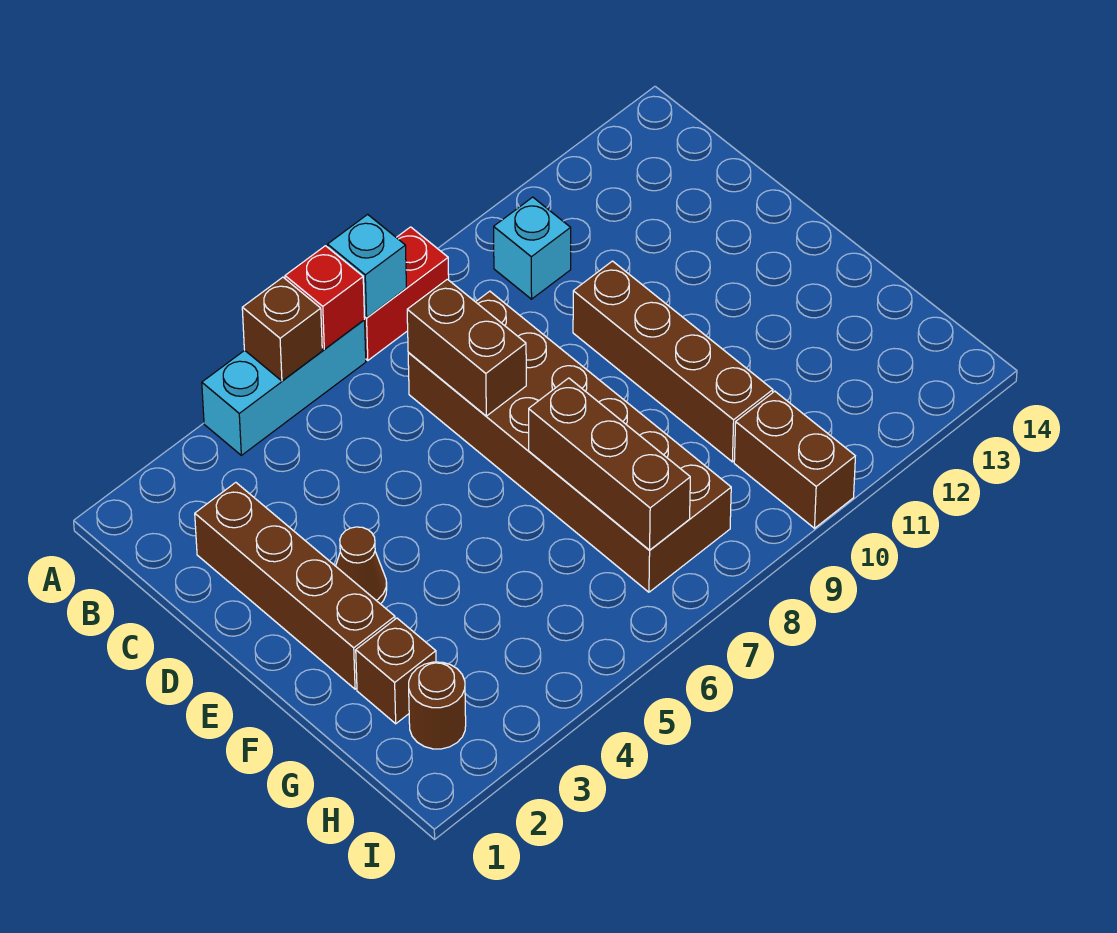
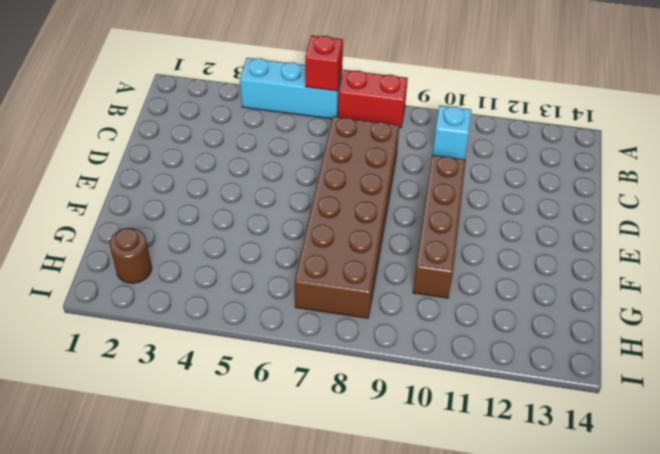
none -> brown 1x4 brick [195,482,395,689]
none -> brown 1x1 cone [336,527,387,604]
none -> brown 1x1 brick [356,618,436,724]

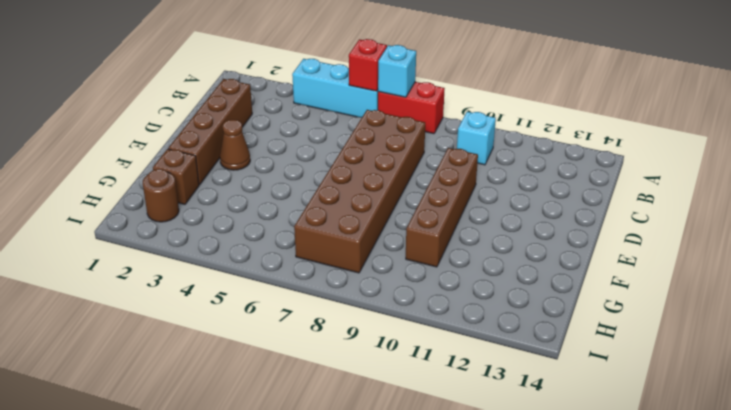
none -> brown 1x2 brick [734,391,855,528]
none -> brown 1x1 brick [242,277,322,381]
none -> brown 1x2 brick [407,279,526,416]

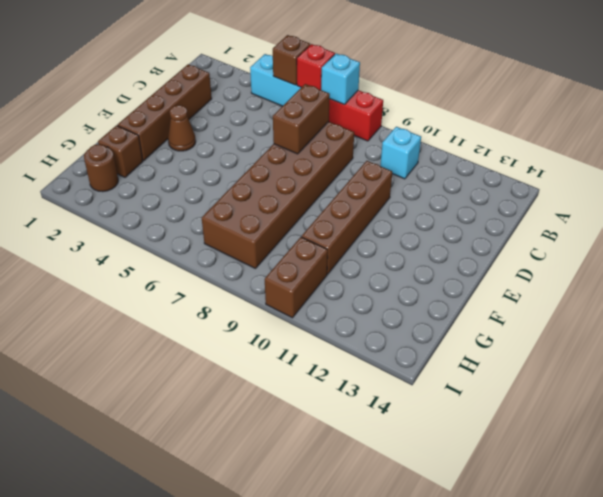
none -> brown 1x3 brick [529,378,690,550]

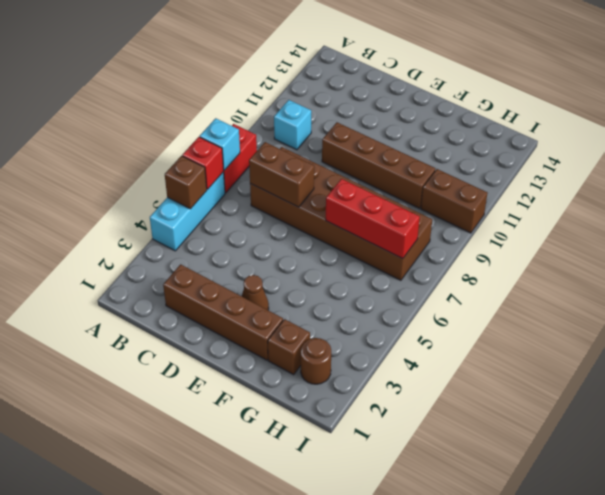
red 1x3 brick [326,179,420,259] -> brown 1x3 brick [529,378,690,550]

